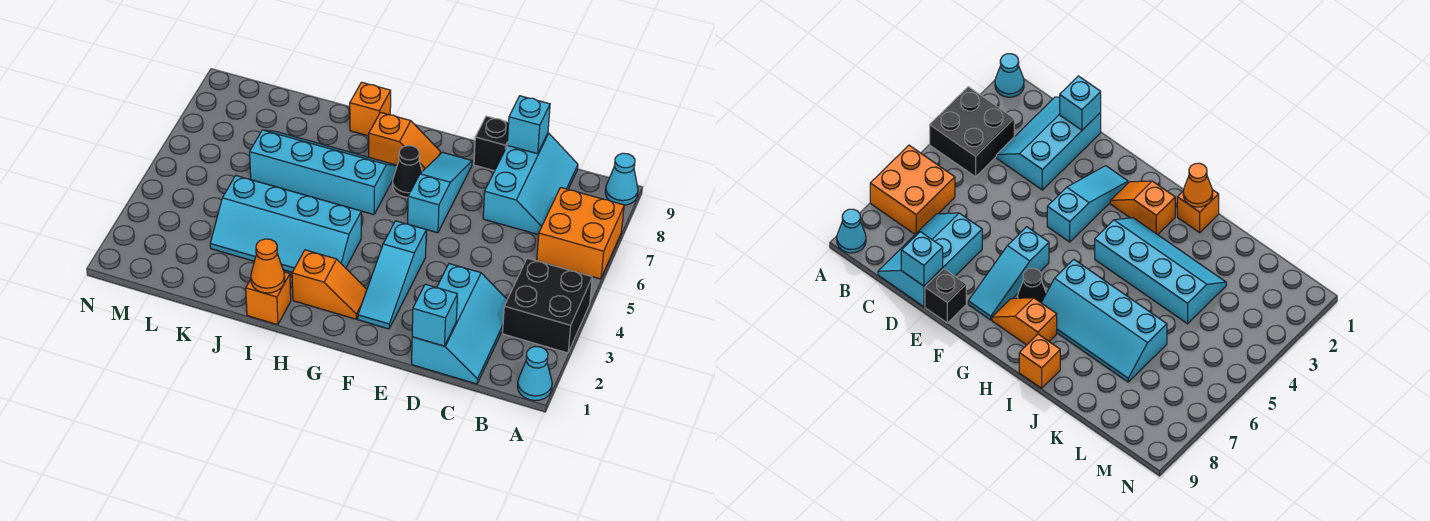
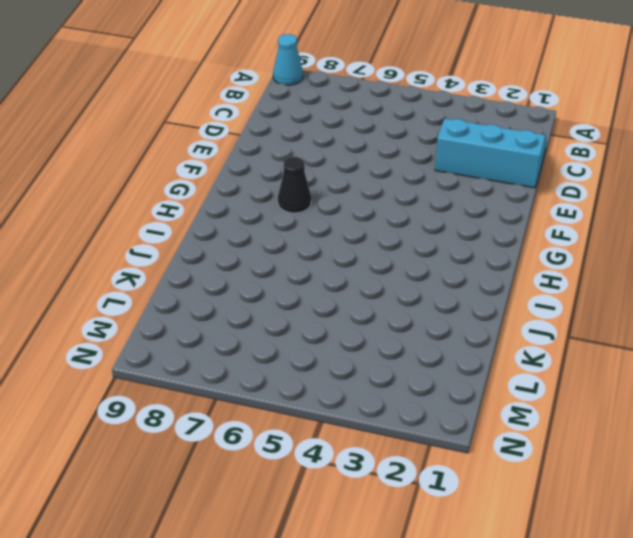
none -> cyan 1x1 cone [518,347,552,401]
none -> black 2x2 brick [503,258,592,353]
none -> orange 2x2 brick [537,187,624,279]

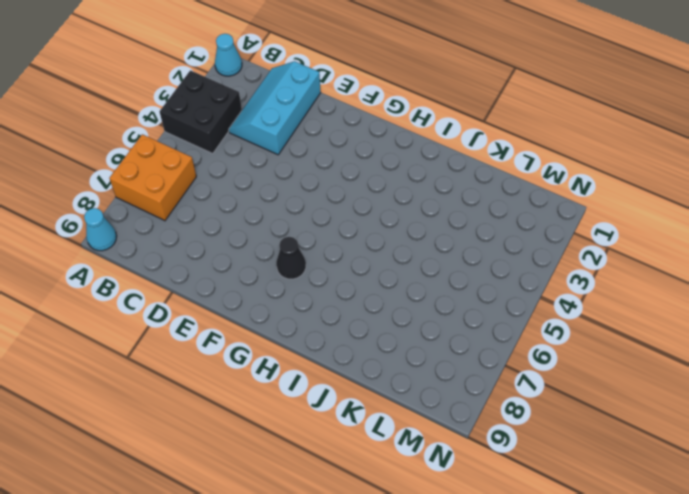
none -> cyan 2x3 slope [483,133,578,235]
none -> black 1x1 brick [474,116,509,171]
none -> cyan 1x3 slope [358,221,426,329]

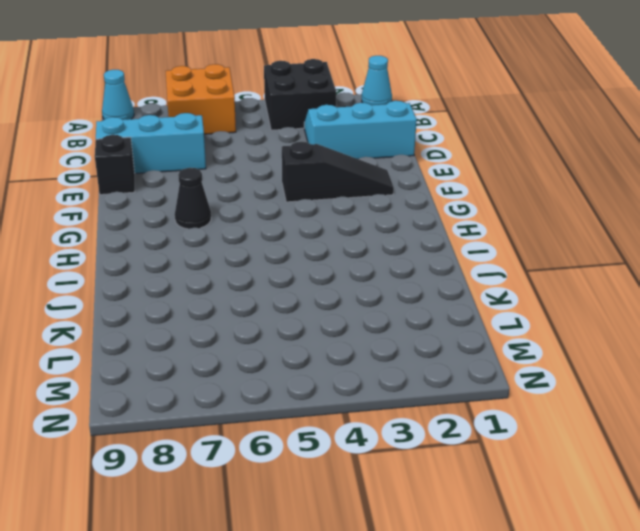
black 1x3 slope [282,142,394,202] -> cyan 1x3 slope [358,221,426,329]
none -> cyan 1x3 slope [408,152,472,233]
none -> orange 1x2 slope [292,250,367,319]
none -> orange 1x2 slope [369,112,441,171]

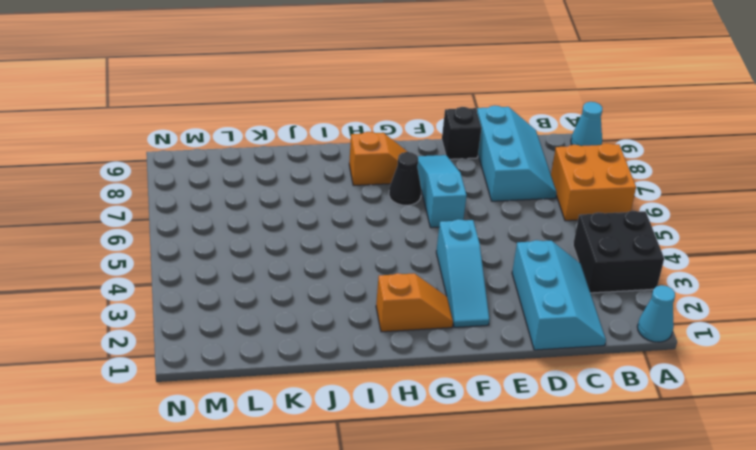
none -> cyan 2x4 slope [210,176,361,272]
none -> cyan 2x4 slope [250,130,397,215]
none -> orange 1x1 brick [246,272,291,325]

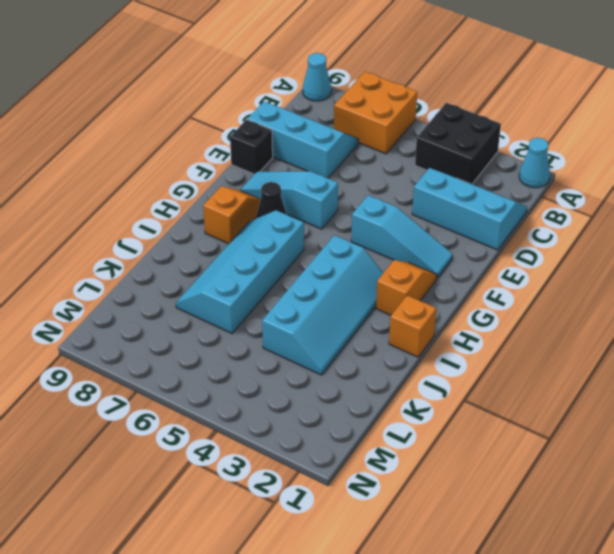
none -> orange 1x1 brick [350,82,391,136]
none -> cyan 1x1 brick [412,284,457,346]
none -> cyan 1x1 brick [507,96,550,154]

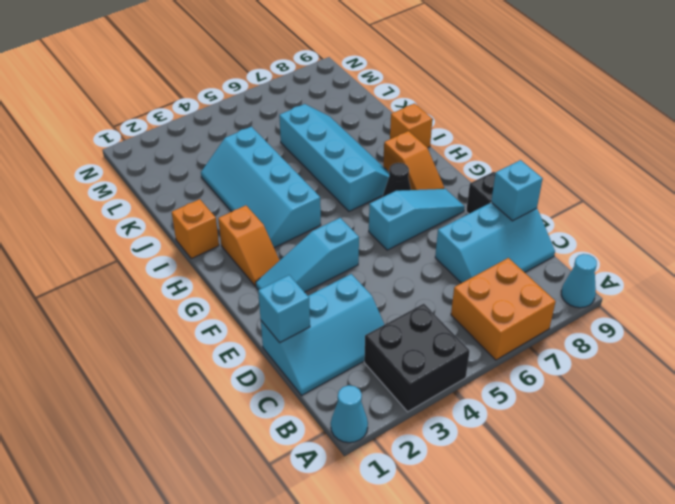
none -> orange 1x1 cone [251,239,285,293]

